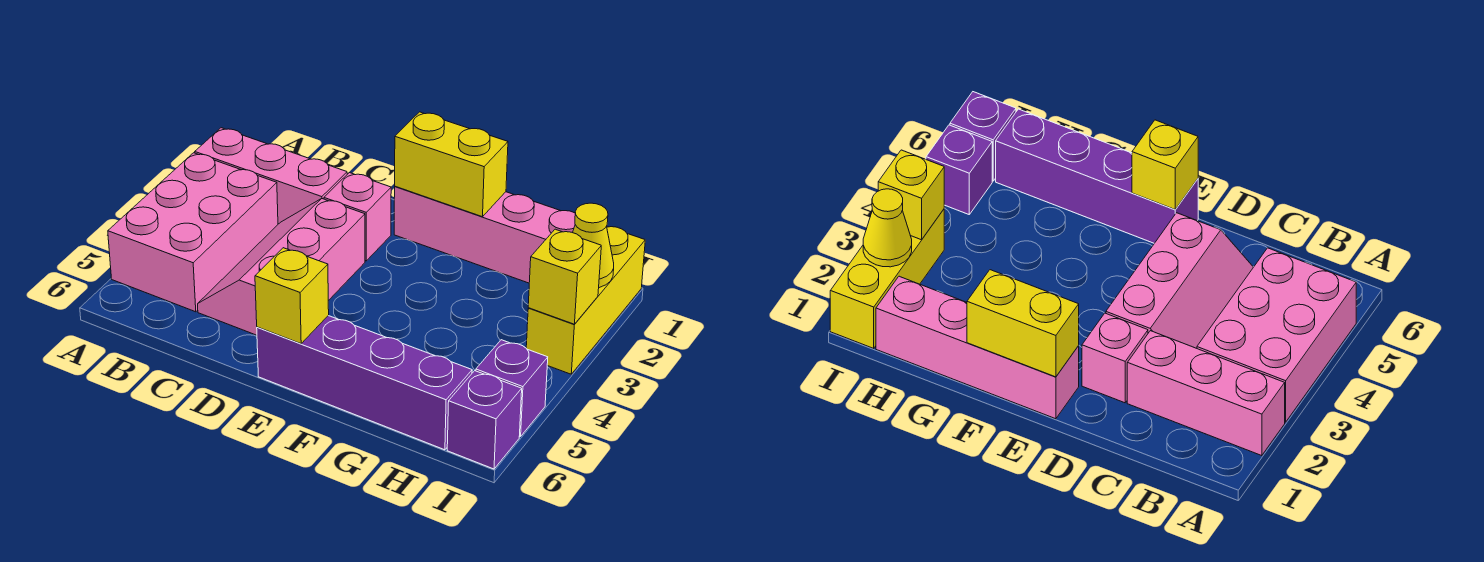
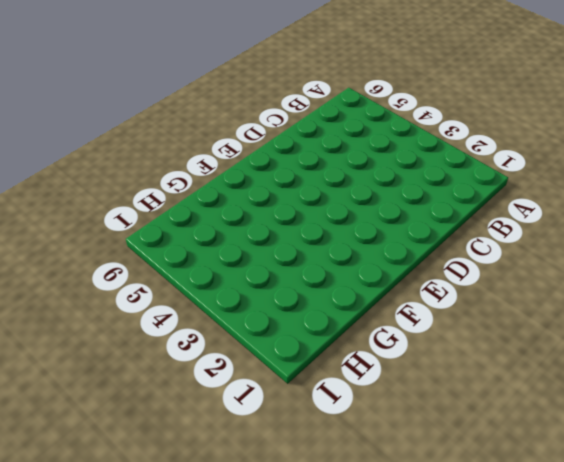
none -> pink 1x3 brick [195,128,347,224]
none -> pink 2x3 brick [108,153,278,312]
none -> pink 2x3 slope [198,199,365,335]

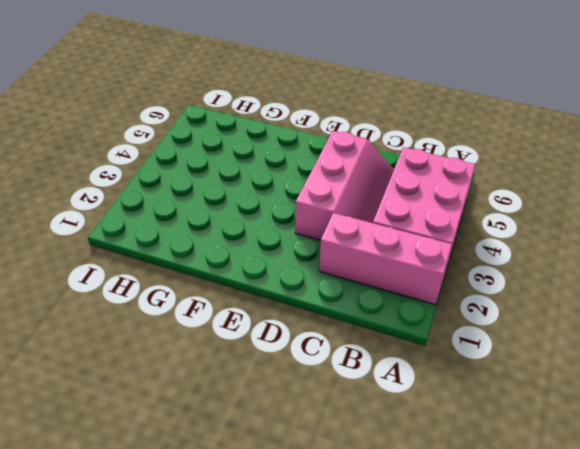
none -> pink 1x1 brick [324,173,391,261]
none -> pink 1x4 brick [394,186,575,283]
none -> purple 1x4 brick [257,316,472,450]

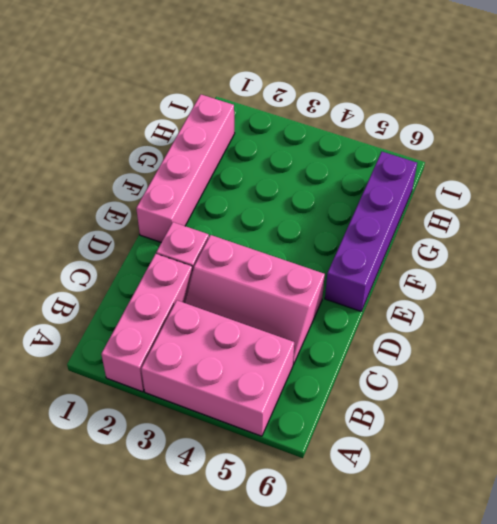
none -> yellow 1x3 brick [526,227,645,374]
none -> purple 1x1 brick [476,340,548,437]
none -> purple 1x1 brick [447,371,522,469]

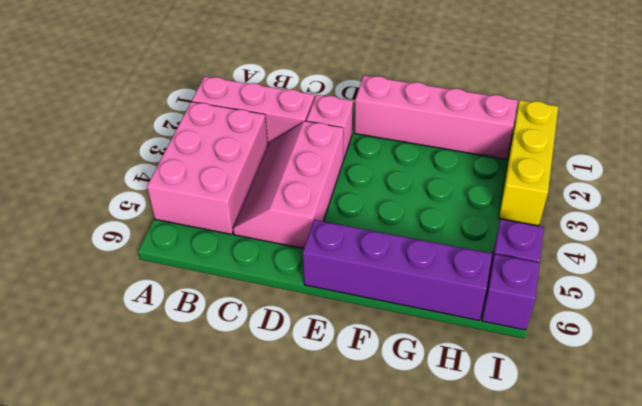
none -> yellow 1x2 brick [395,112,508,217]
none -> yellow 1x1 brick [255,248,329,344]
none -> yellow 1x1 cone [573,203,614,288]

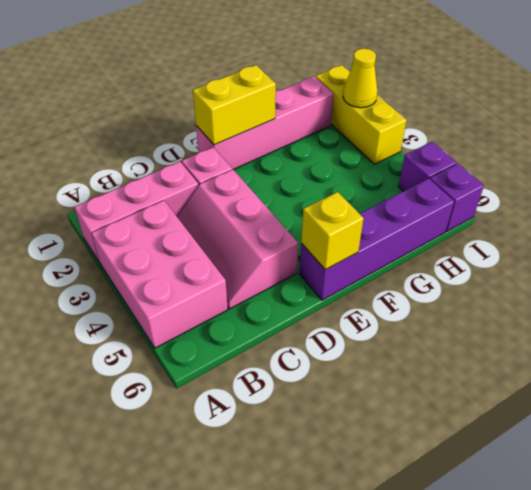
none -> yellow 1x1 brick [528,229,601,324]

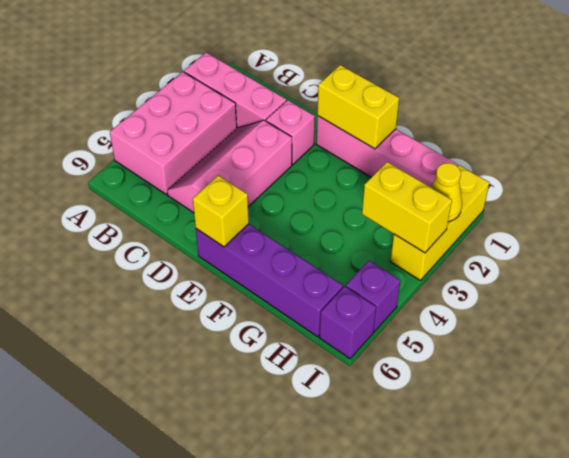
yellow 1x2 brick [362,162,452,253] -> yellow 1x1 brick [528,229,601,324]

